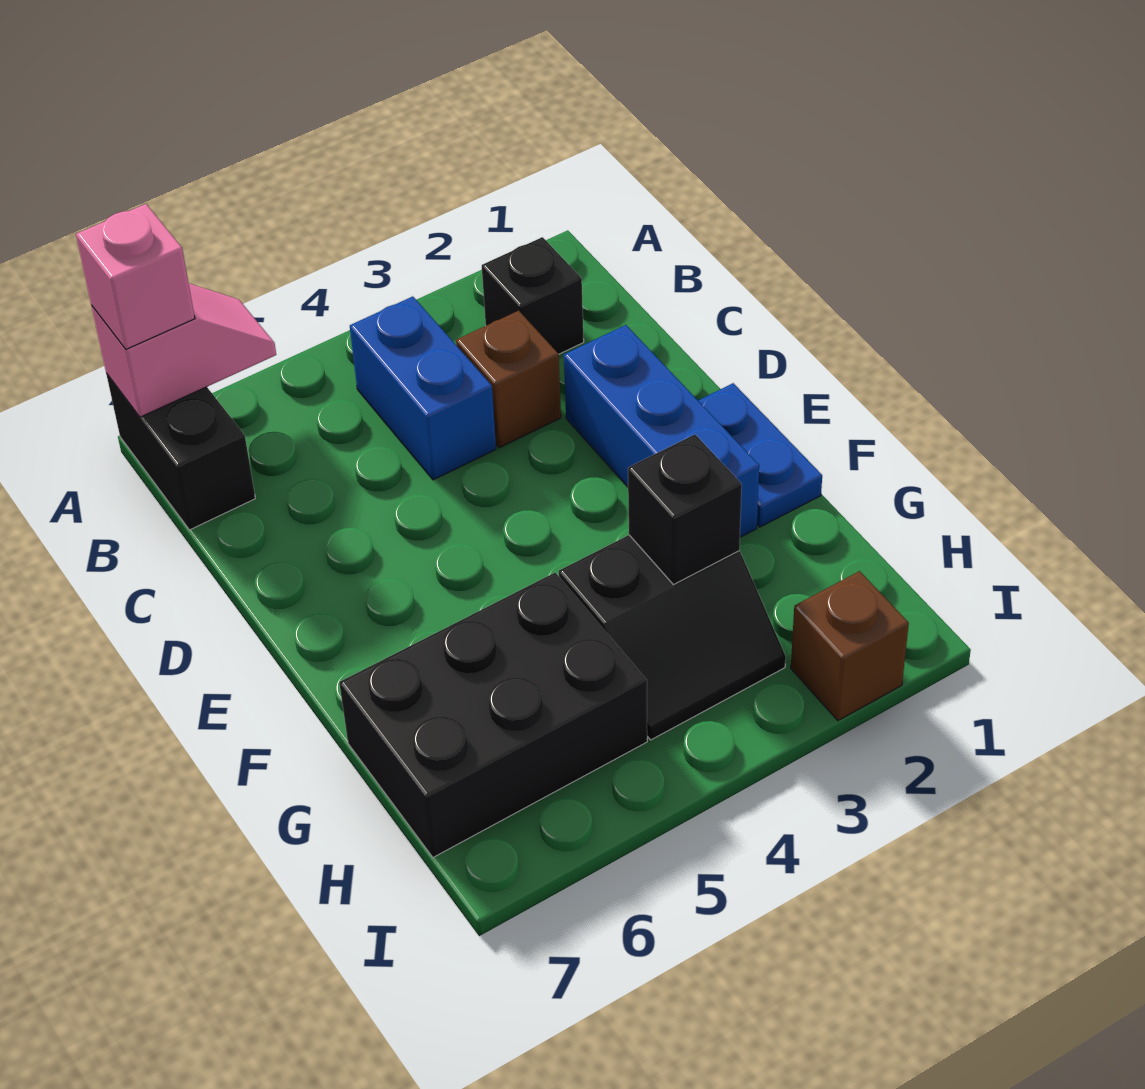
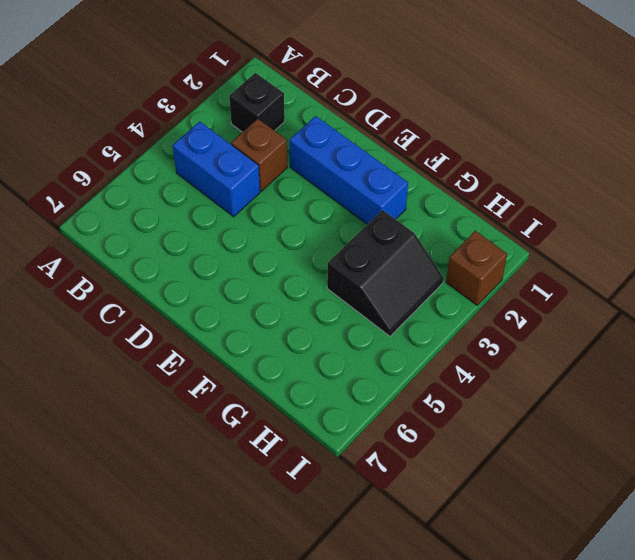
none -> black 1x2 brick [106,373,255,530]
none -> blue 1x2 plate [698,383,822,527]
none -> black 2x3 brick [339,573,647,857]

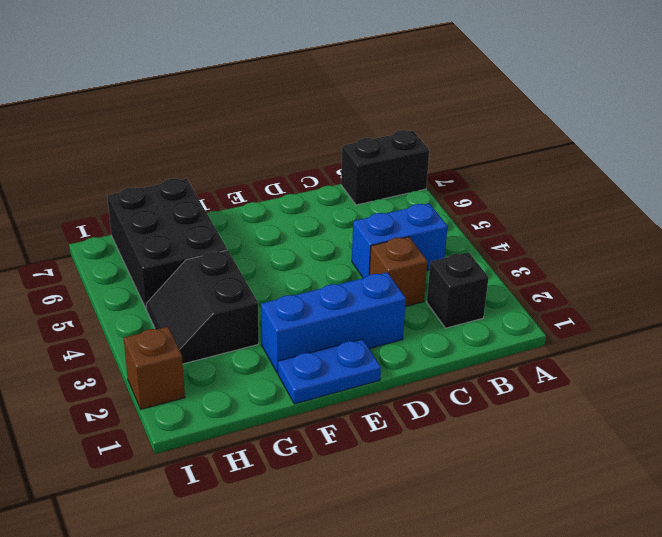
none -> pink 1x2 slope [92,284,276,417]
none -> black 1x1 brick [628,434,742,585]
none -> pink 1x1 brick [76,204,195,349]

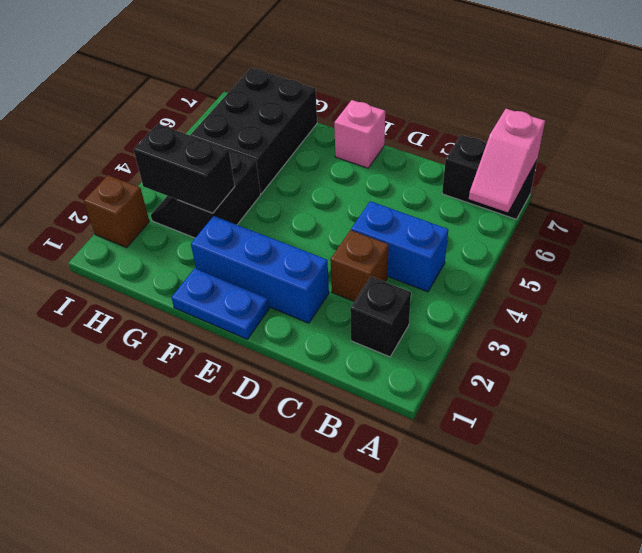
pink 1x1 brick [334,100,385,168] -> pink 1x1 brick moved to [76,204,195,349]
black 1x2 brick [134,124,235,213] -> black 1x1 brick [628,434,742,585]

